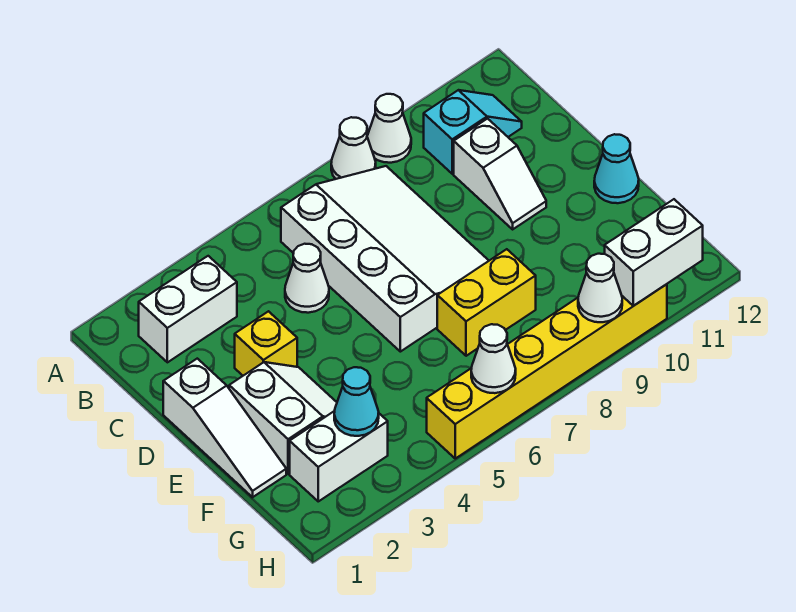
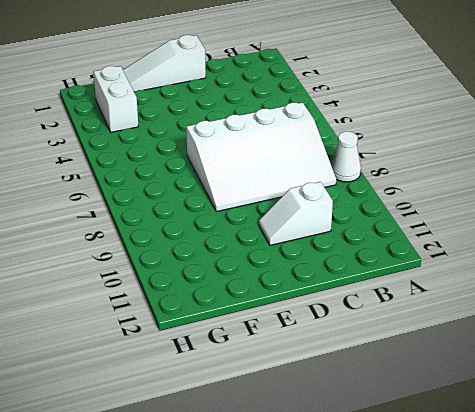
none -> white 1x1 cone [367,94,411,163]
none -> white 1x2 brick [139,256,237,362]
none -> cyan 1x2 slope [424,90,522,174]

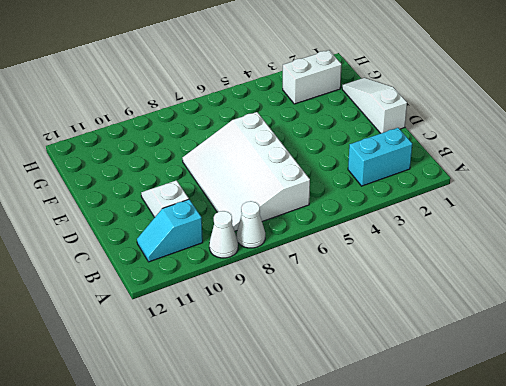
cyan 1x2 brick [348,128,412,186] -> white 1x2 brick [139,256,237,362]
none -> white 1x1 cone [285,244,329,313]
none -> yellow 1x1 brick [235,311,297,376]
none -> white 2x2 slope [229,362,337,474]

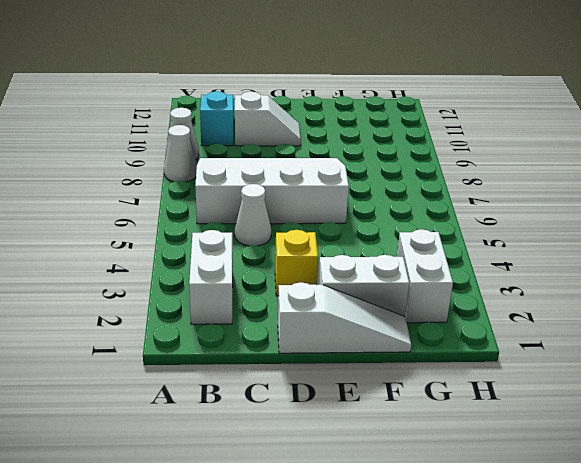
none -> cyan 1x1 cone [594,134,639,203]
none -> yellow 1x2 brick [437,249,536,356]
none -> yellow 1x6 brick [427,284,667,458]

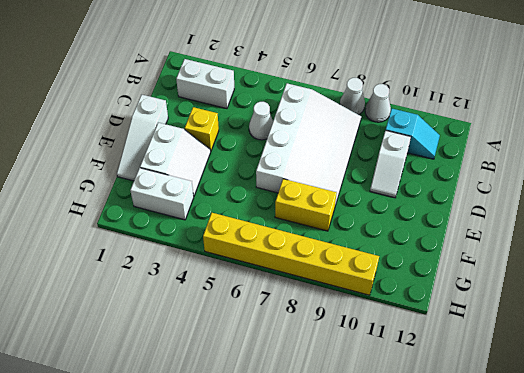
none -> cyan 1x1 cone [594,134,639,203]
none -> cyan 1x1 cone [334,367,379,436]
none -> white 1x1 cone [471,324,516,393]

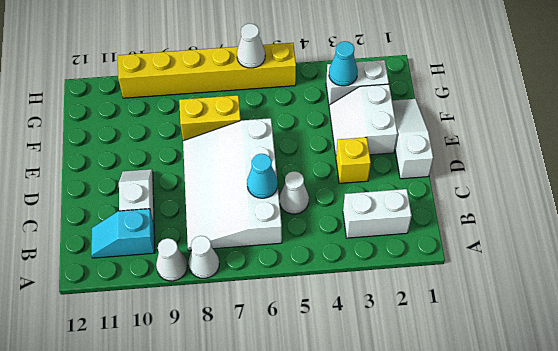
cyan 1x1 cone [247,154,278,198] -> cyan 1x1 cone moved to [594,134,639,203]
none -> white 1x1 cone [578,254,622,322]
none -> white 1x2 brick [605,199,703,306]

